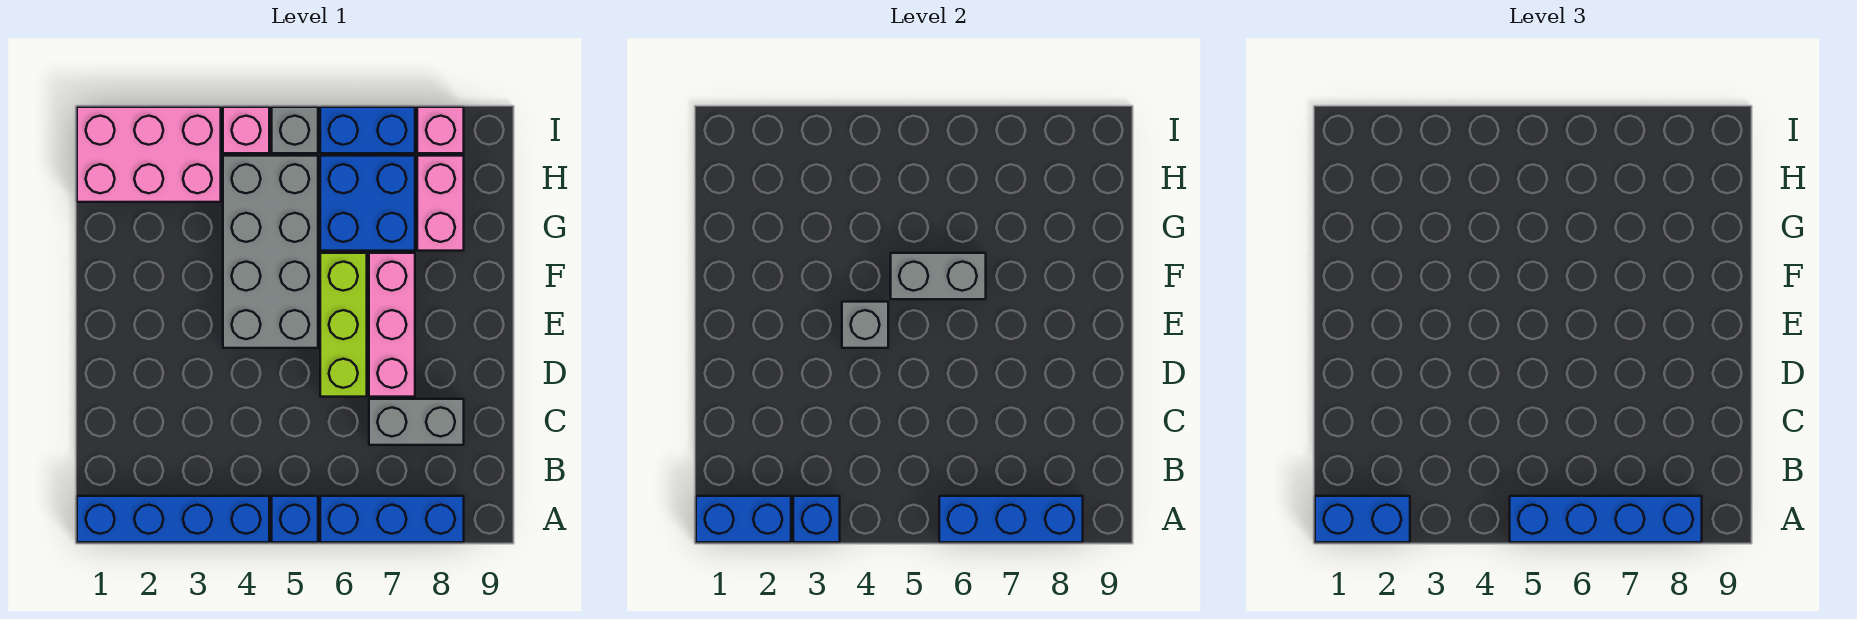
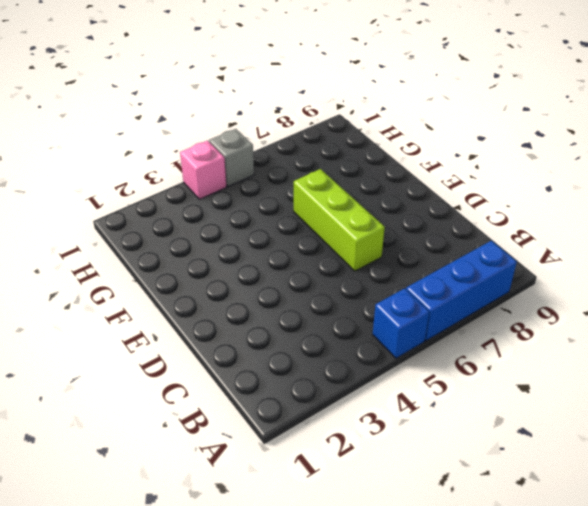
none -> blue 1x4 brick [77,496,269,542]
none -> grey 1x2 brick [369,399,464,445]
none -> pink 1x3 brick [369,253,415,397]

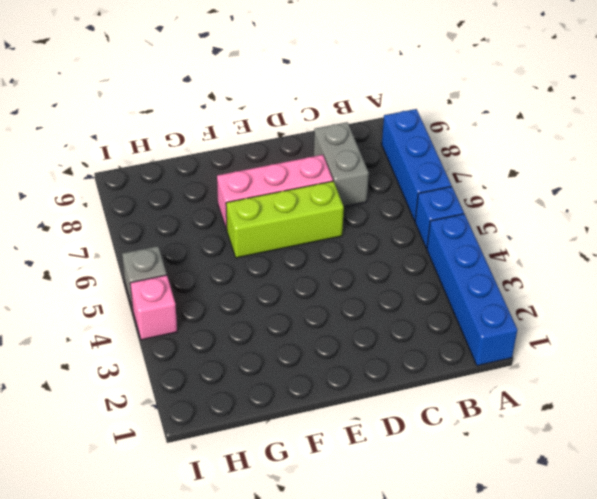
none -> grey 2x4 brick [223,156,318,348]
none -> blue 2x2 brick [320,156,415,251]
none -> pink 1x2 brick [417,156,464,251]

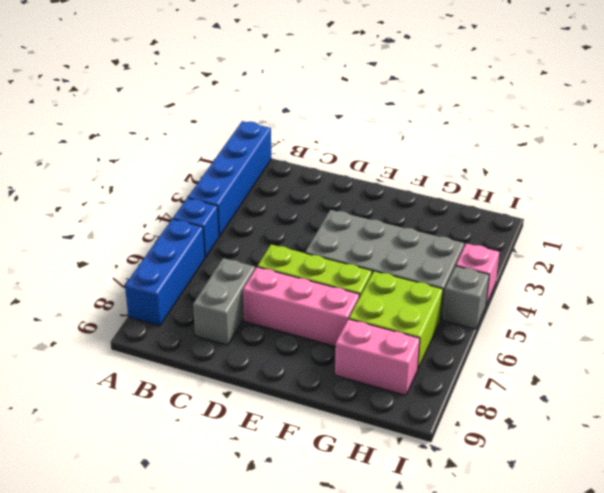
lime 2x2 brick [349,271,443,368] -> blue 2x2 brick [320,156,415,251]
none -> pink 2x3 brick [77,107,221,202]
none -> blue 1x2 brick [320,107,415,153]
none -> pink 1x1 brick [417,107,464,153]

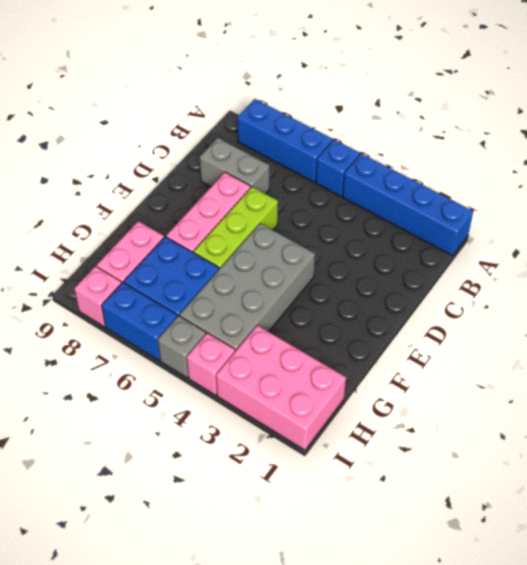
none -> blue 1x2 brick [696,496,791,542]
none -> blue 1x1 brick [793,496,840,542]
none -> blue 1x3 brick [939,496,1083,542]

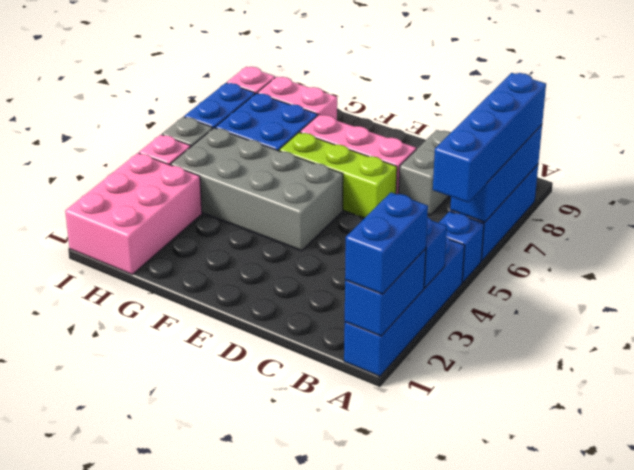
none -> grey 1x1 brick [842,302,888,348]
none -> grey 1x2 brick [891,253,986,299]

